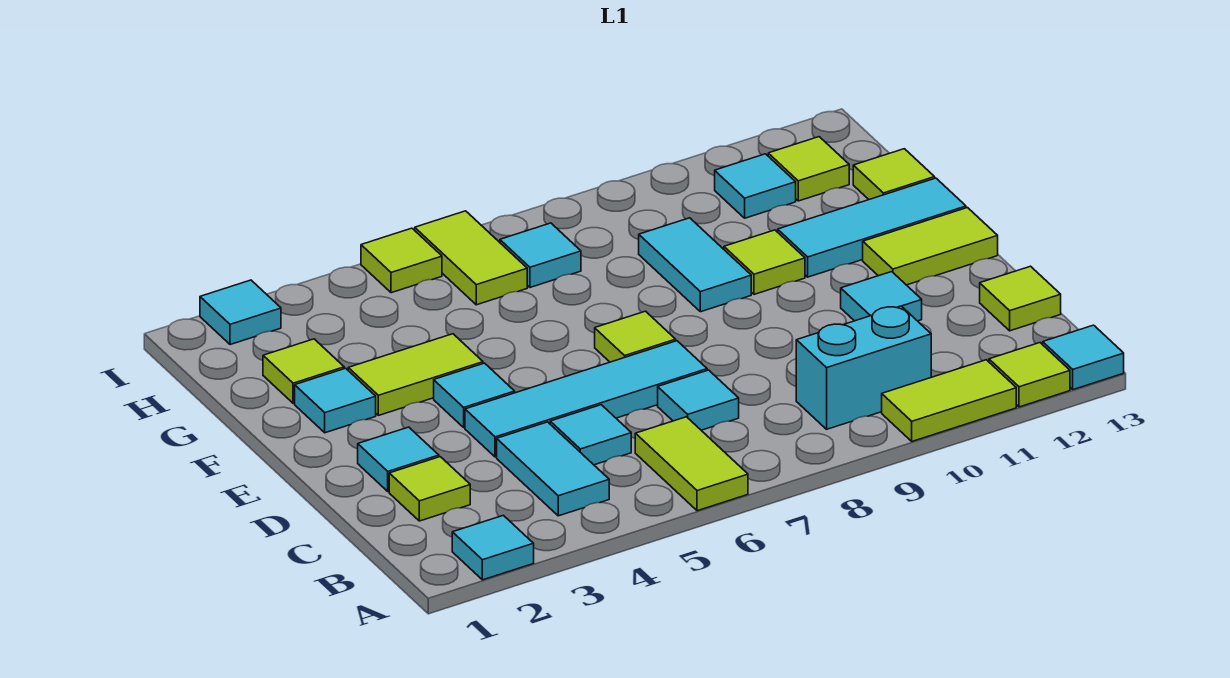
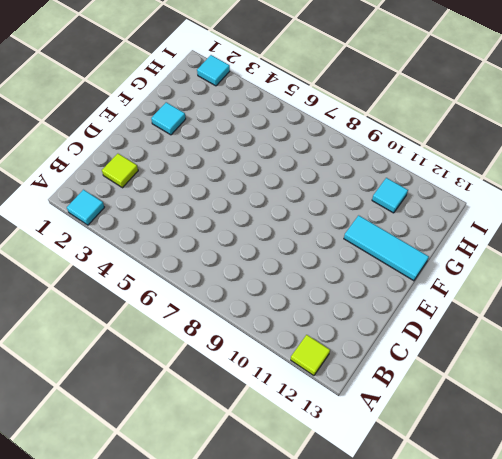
none -> lime 1x2 tile [635,417,748,511]
none -> lime 1x2 tile [882,360,1016,441]
none -> cyan 1x1 tile [1043,325,1124,390]
none -> cyan 1x2 tile [497,422,609,516]

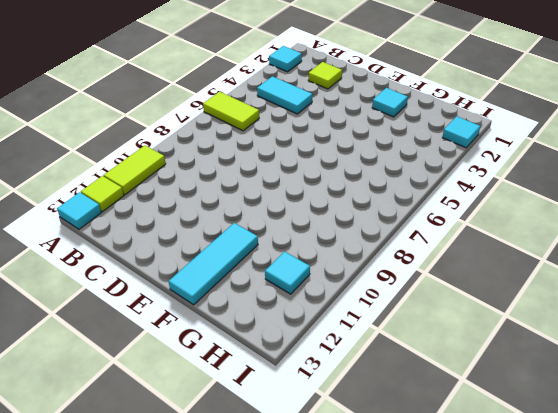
none -> cyan 1x2 brick [796,306,931,429]
none -> cyan 1x1 tile [550,405,631,465]
none -> cyan 1x1 tile [658,370,739,430]
none -> lime 1x1 tile [980,266,1061,331]

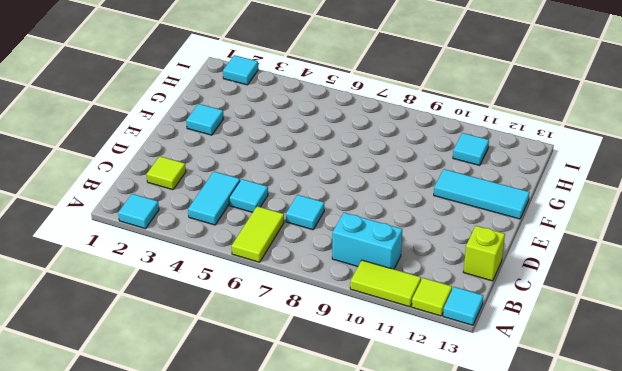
lime 1x1 brick [464,226,505,281] -> lime 1x1 tile [980,266,1061,331]
none -> cyan 1x1 tile [358,427,439,492]
none -> cyan 1x4 tile [465,341,707,457]
none -> cyan 1x1 tile [841,272,922,321]
none -> cyan 1x1 tile [434,363,515,427]

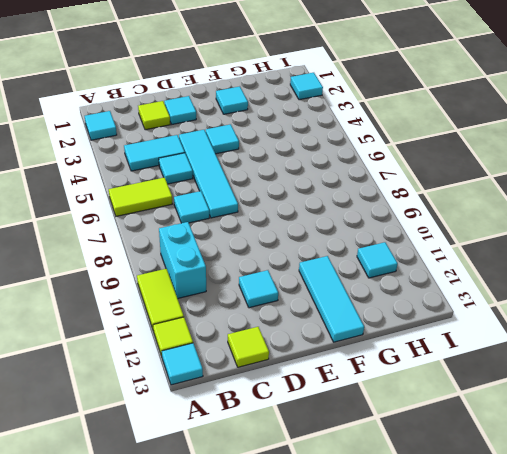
none -> lime 1x1 tile [595,311,676,362]
none -> lime 1x2 tile [863,208,998,285]
none -> lime 1x2 tile [348,334,483,415]
none -> cyan 1x2 tile [639,218,751,312]

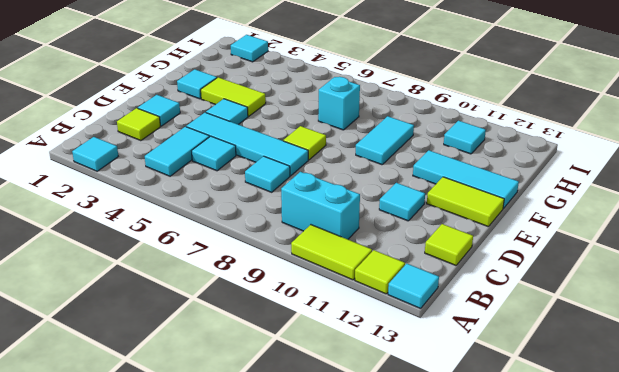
cyan 1x1 brick [318,77,360,130] -> none
none -> lime 1x2 tile [635,417,748,511]
none -> lime 1x1 tile [724,230,805,294]
none -> lime 1x1 tile [263,339,344,403]
none -> lime 1x1 tile [853,149,935,199]

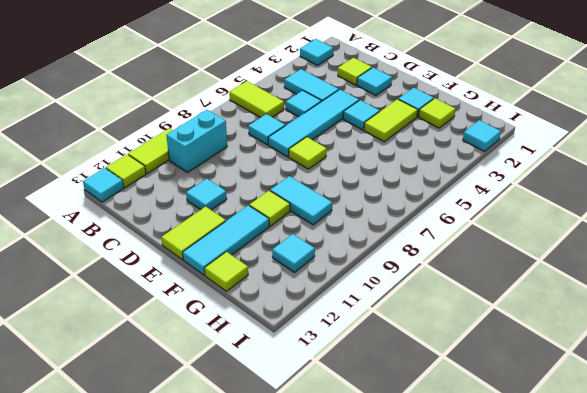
none -> lime 1x1 tile [980,266,1061,331]
none -> lime 1x2 tile [415,211,527,305]
none -> cyan 1x1 tile [500,223,581,287]
none -> lime 1x1 tile [768,137,849,201]

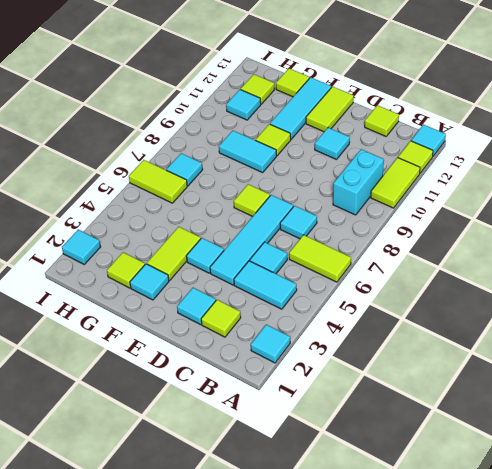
none -> lime 1x1 tile [361,228,442,293]

